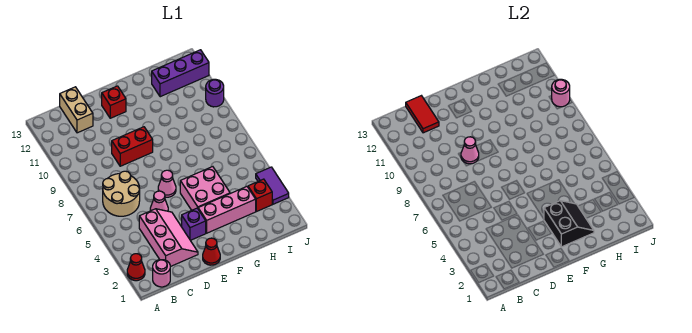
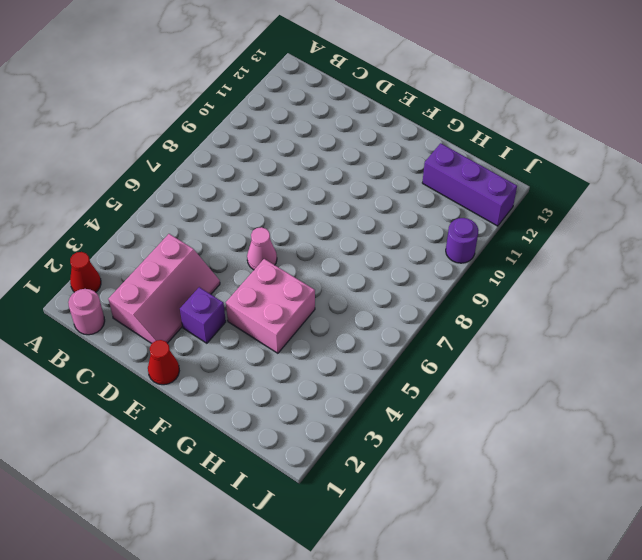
none -> tan 2x2 round brick [103,171,140,216]
none -> tan 1x2 brick [60,87,93,133]
none -> pink 1x1 cone [150,191,168,211]

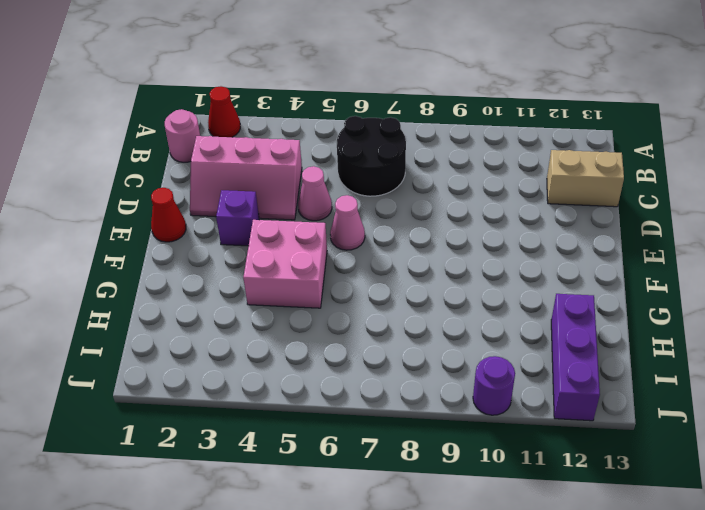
black 2x2 round brick [337,116,406,196] -> tan 2x2 round brick [103,171,140,216]
none -> red 1x2 brick [112,127,153,166]
none -> red 1x1 brick [102,86,126,118]
none -> pink 1x3 brick [198,187,256,233]

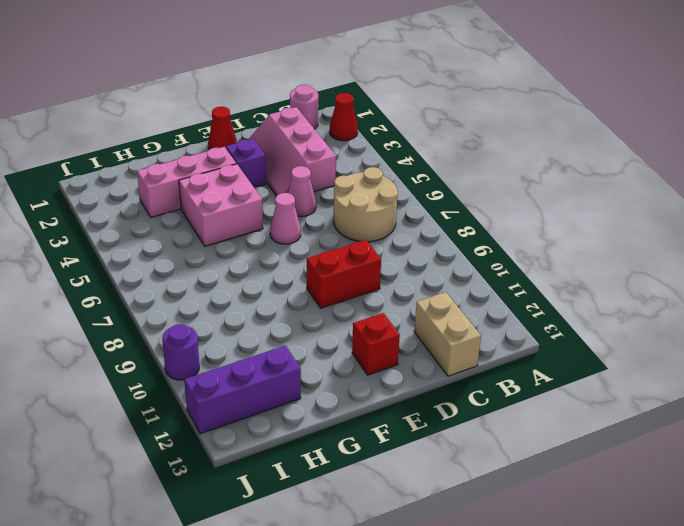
none -> red 1x1 brick [248,179,272,212]
none -> purple 1x2 tile [256,167,289,204]
none -> red 1x2 tile [406,96,439,133]

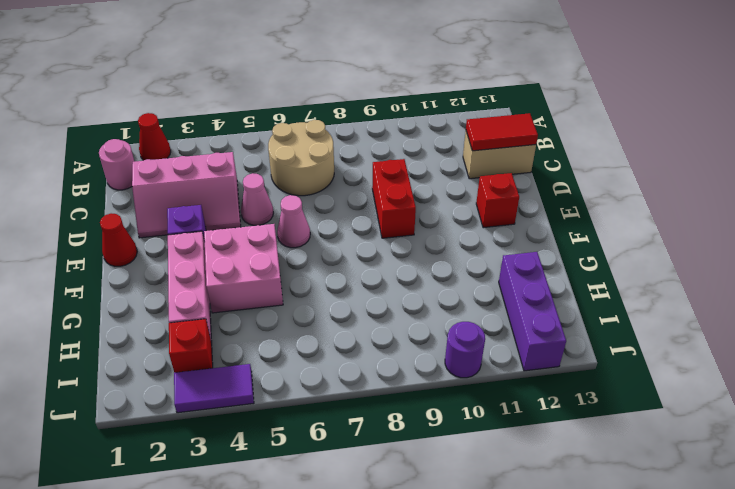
none -> pink 1x1 cone [461,137,479,164]
none -> black 2x2 slope [544,201,594,247]
none -> pink 1x1 round brick [552,79,570,107]

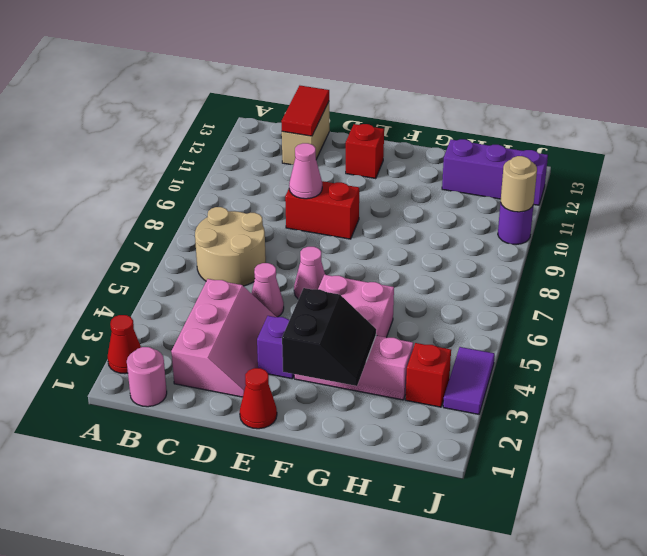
tan 1x1 round brick [501,156,537,212] -> pink 1x1 round brick [552,79,570,107]

